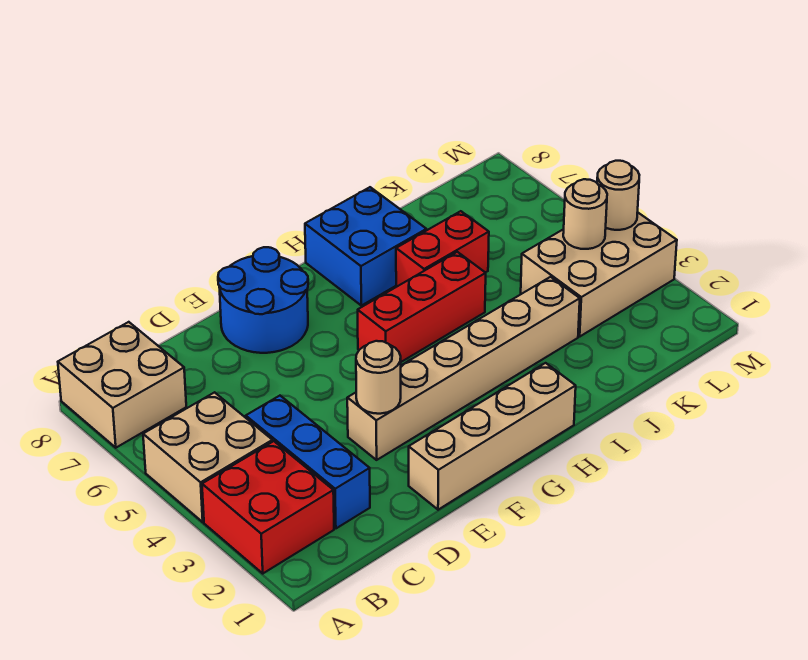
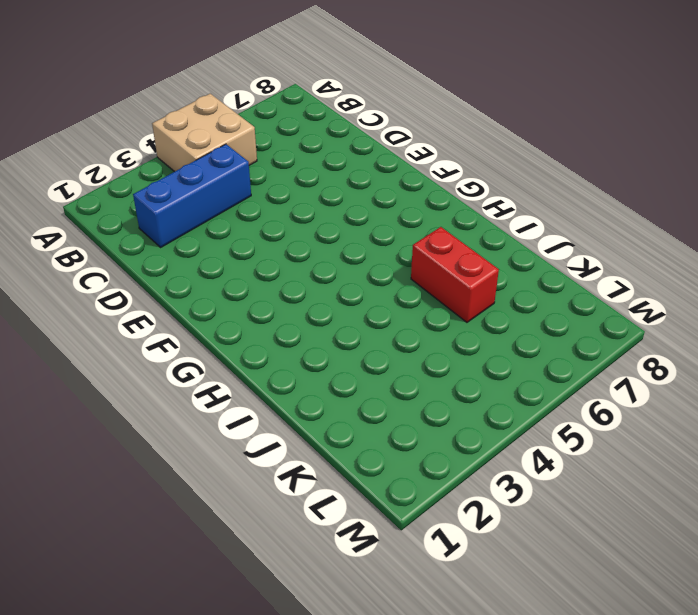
none -> red 2x2 brick [202,441,334,573]
none -> tan 2x2 brick [58,322,186,448]
none -> tan 1x4 brick [409,363,576,510]

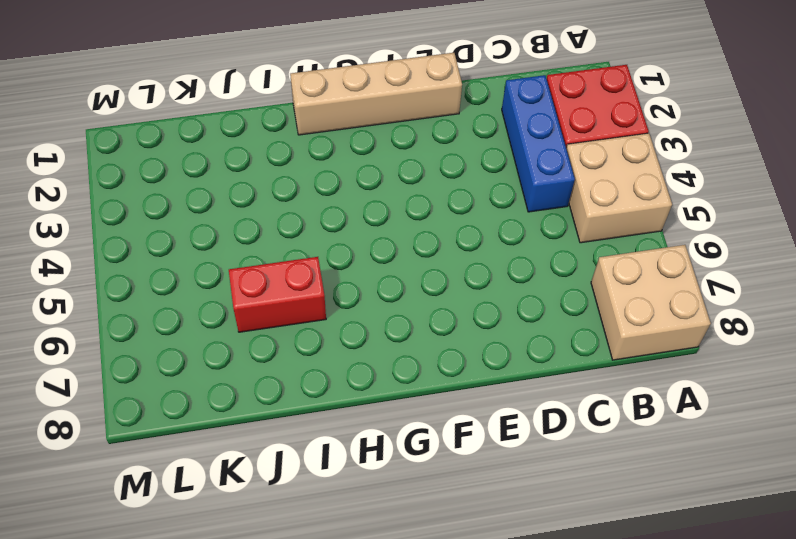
none -> tan 1x6 brick [347,277,580,460]
none -> blue 2x2 round brick [218,247,308,353]
none -> red 1x3 brick [358,252,486,362]

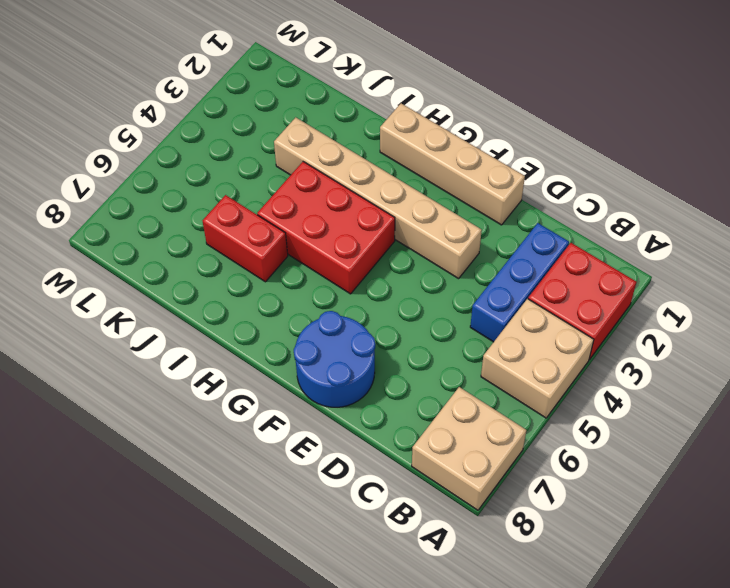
red 2x3 brick [257,162,395,294] -> red 1x3 brick [358,252,486,362]
none -> blue 2x2 brick [305,187,426,306]
none -> tan 2x3 brick [521,212,677,336]
none -> tan 1x1 round brick [356,341,401,414]

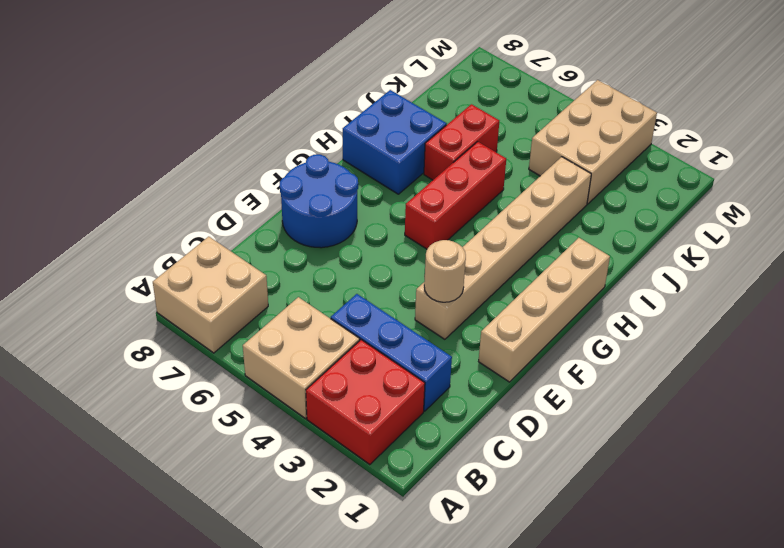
none -> tan 1x1 round brick [563,179,607,249]
none -> tan 1x1 round brick [597,161,639,230]

